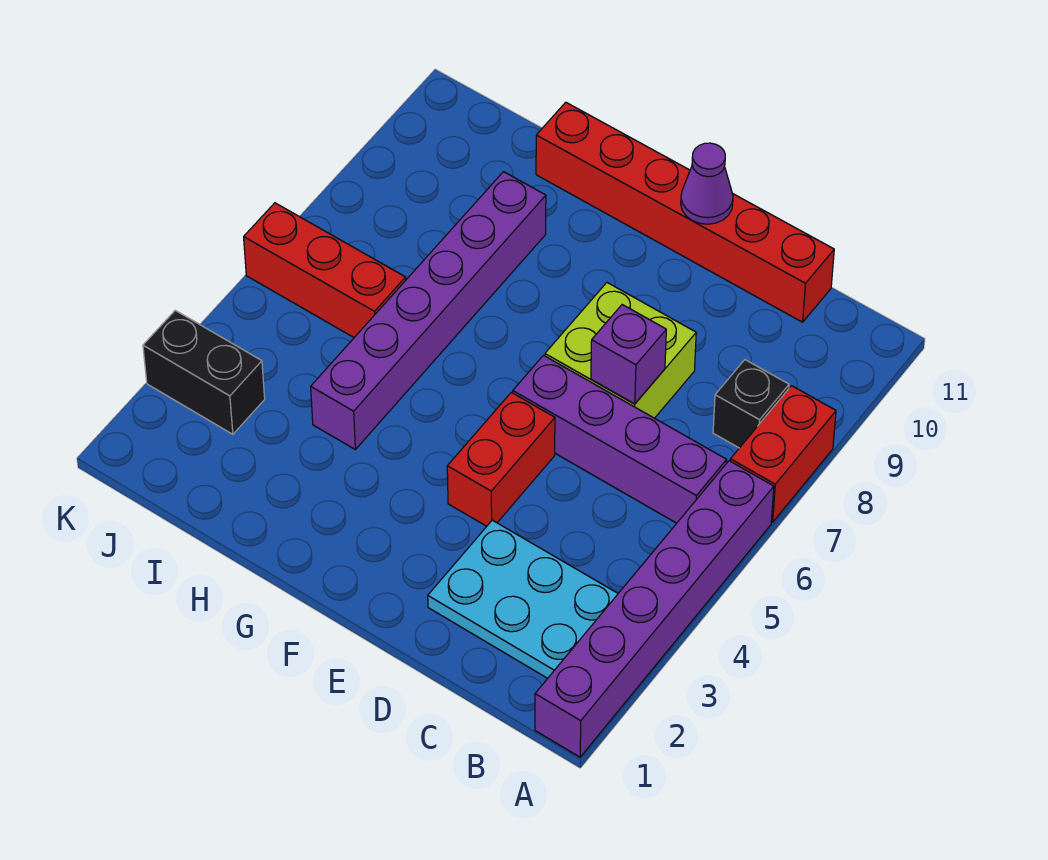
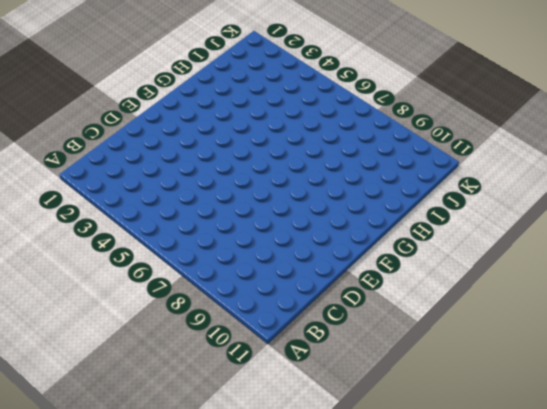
none -> purple 1x6 brick [535,461,774,757]
none -> red 1x2 brick [730,386,836,522]
none -> cyan 2x3 plate [428,520,618,678]

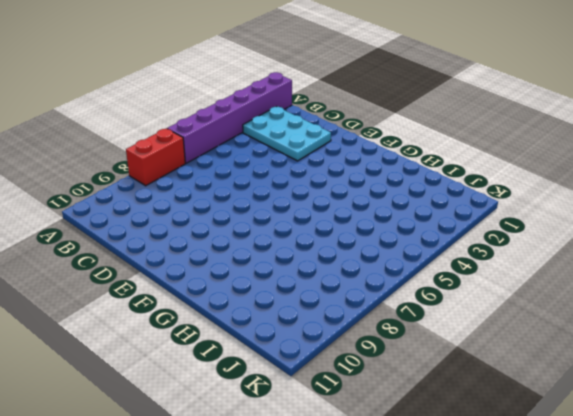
none -> purple 1x4 brick [513,356,727,523]
none -> black 1x1 brick [713,360,789,448]
none -> red 1x6 brick [536,102,834,322]

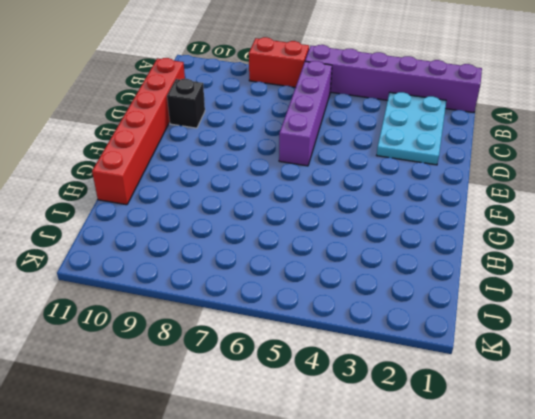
black 1x1 brick [167,79,205,128] -> black 1x1 brick moved to [713,360,789,448]
none -> lime 2x2 brick [545,283,696,418]
none -> red 1x2 brick [447,392,555,526]
none -> purple 1x6 brick [311,172,546,449]

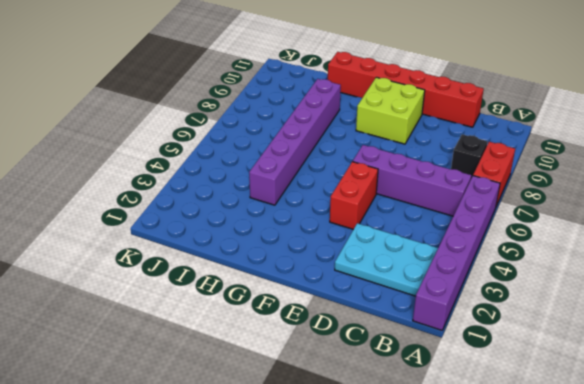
lime 2x2 brick [356,77,425,144] -> lime 2x2 brick moved to [545,283,696,418]
none -> red 1x3 brick [244,203,406,337]
none -> black 1x2 brick [143,311,265,434]
none -> purple 1x1 brick [591,305,666,404]

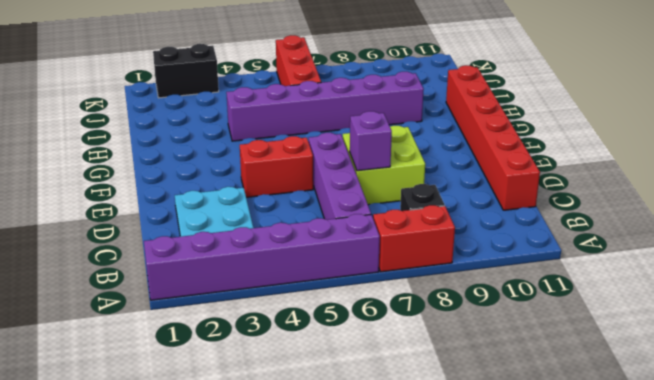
black 1x2 brick [153,44,219,98] -> black 1x2 brick turned to [143,311,265,434]
none -> purple 1x1 cone [681,143,733,224]

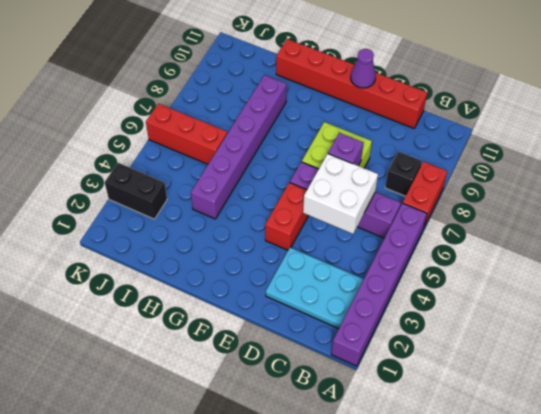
white 2x2 brick [303,154,378,234] -> none

